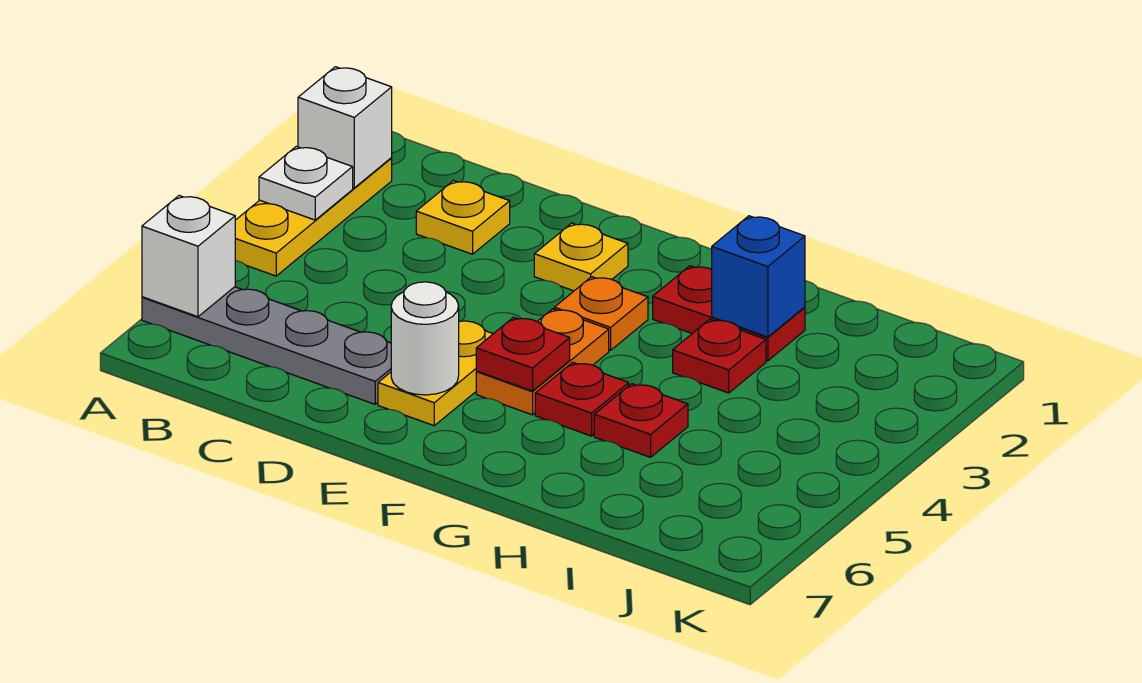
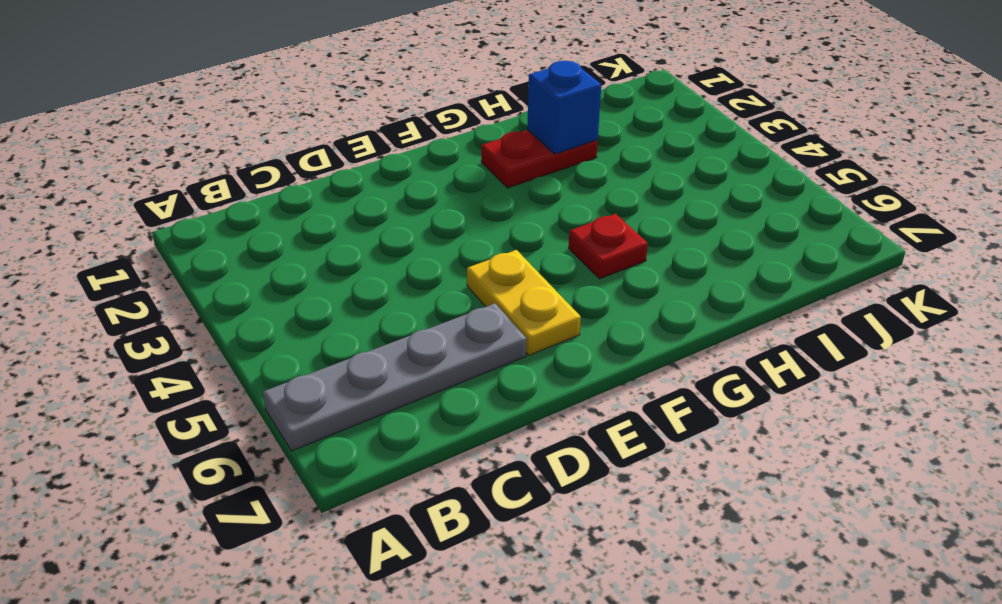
none -> yellow 1x3 plate [235,158,392,276]
none -> yellow 1x1 plate [416,181,510,254]
none -> yellow 1x1 plate [534,223,628,291]

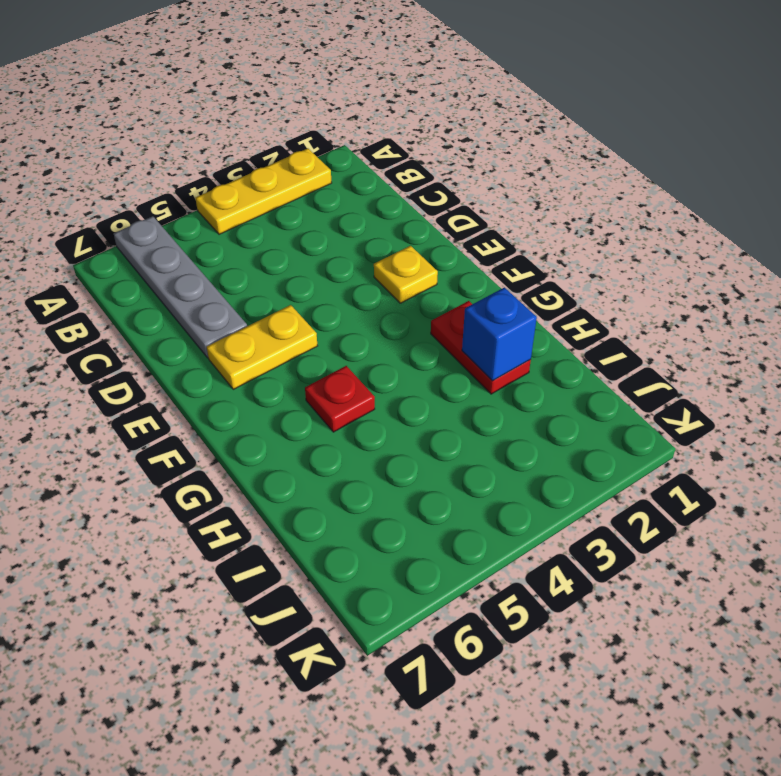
none -> yellow 1x1 plate [416,181,510,254]
none -> orange 1x1 plate [554,277,648,350]
none -> orange 1x2 plate [476,309,609,415]

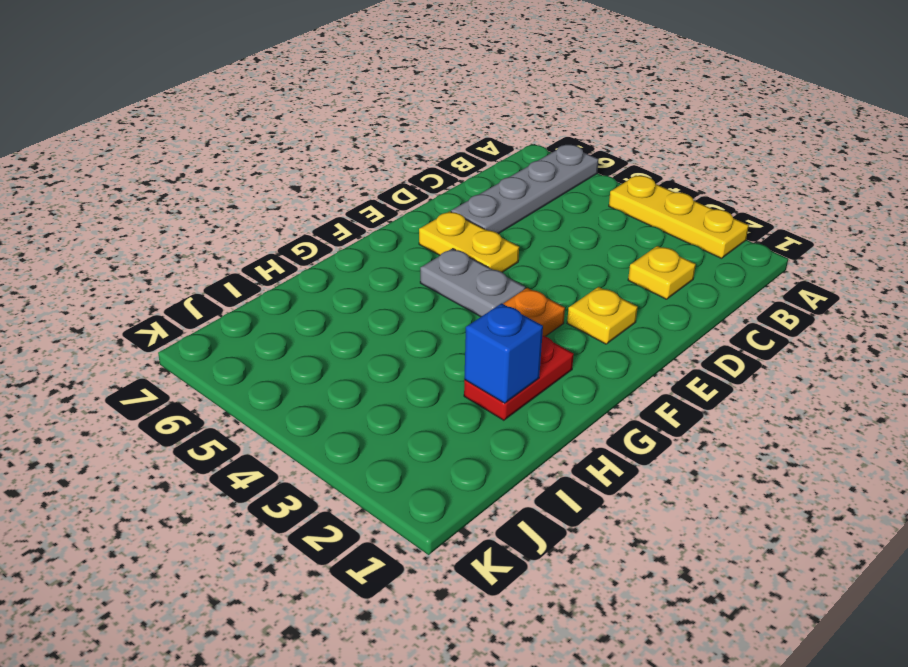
grey 1x2 plate [420,248,525,317] -> orange 1x2 plate [476,309,609,415]
none -> red 1x1 plate [535,362,629,436]
none -> red 1x1 plate [673,319,766,393]
none -> red 1x1 plate [594,384,688,457]

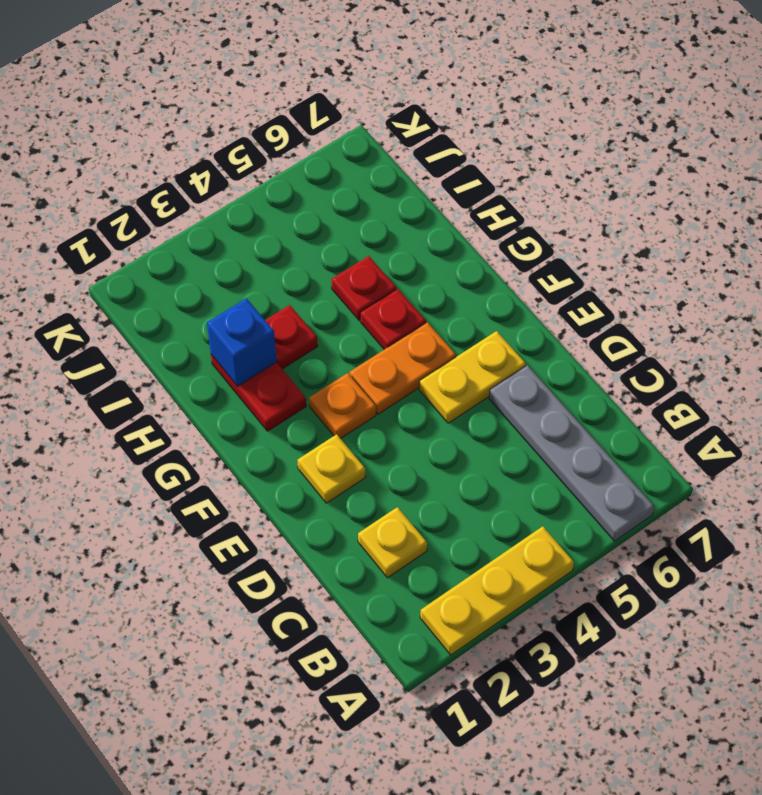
none -> white 1x1 brick [298,67,392,188]
none -> white 1x1 plate [259,146,353,220]
none -> white 1x1 brick [142,196,235,317]

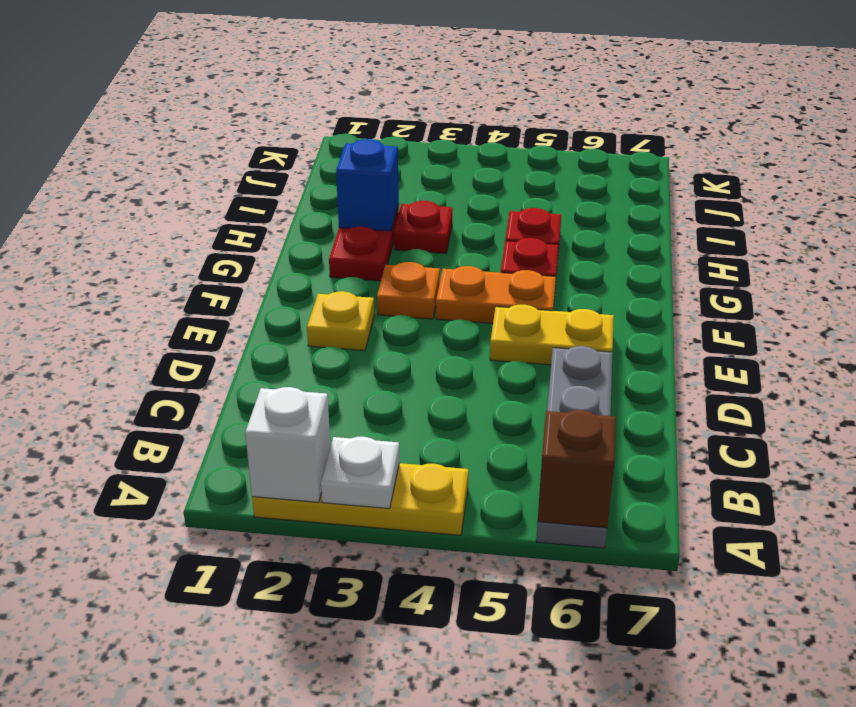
brown 1x1 brick [538,410,616,528] -> white 1x1 brick [142,196,235,317]
none -> yellow 1x1 plate [416,181,510,254]
none -> white 1x1 round brick [391,282,459,395]
none -> red 1x1 plate [476,317,570,391]

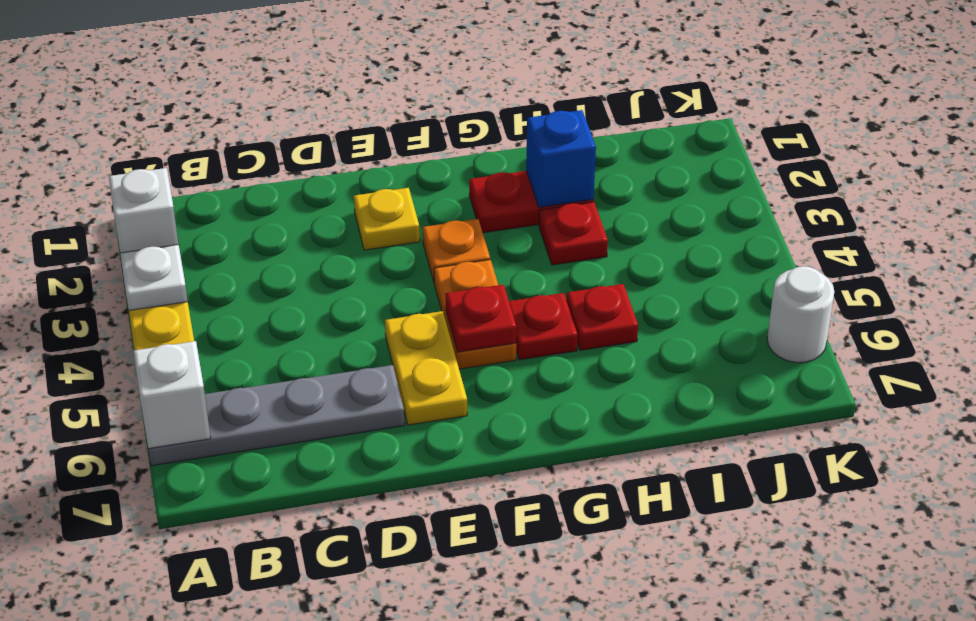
white 1x1 round brick [767,266,834,363] -> white 1x1 round brick moved to [391,282,459,395]
none -> yellow 1x1 plate [416,181,510,254]

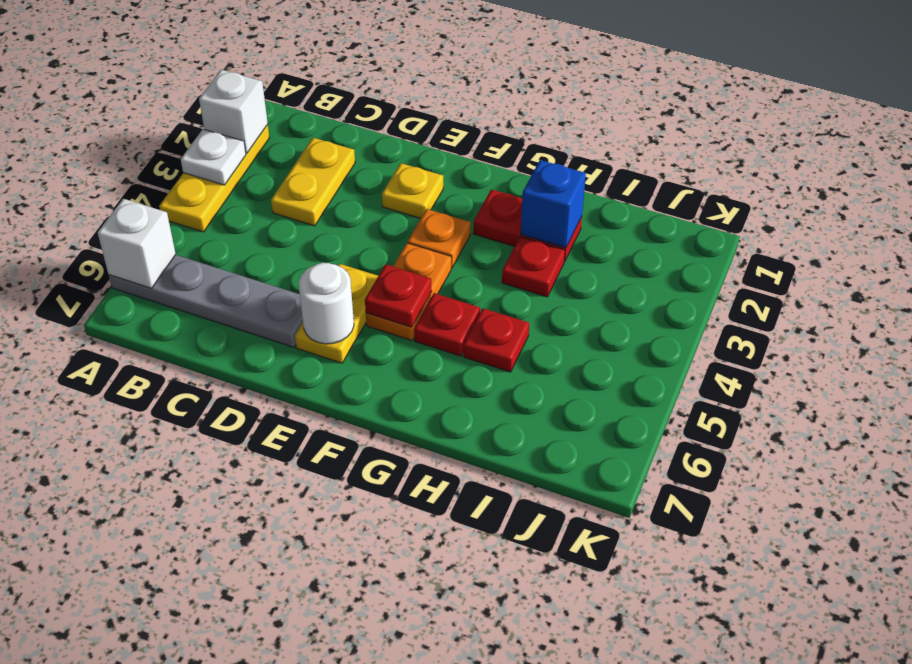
yellow 1x2 plate [271,138,355,226] -> yellow 1x1 plate [416,181,510,254]

